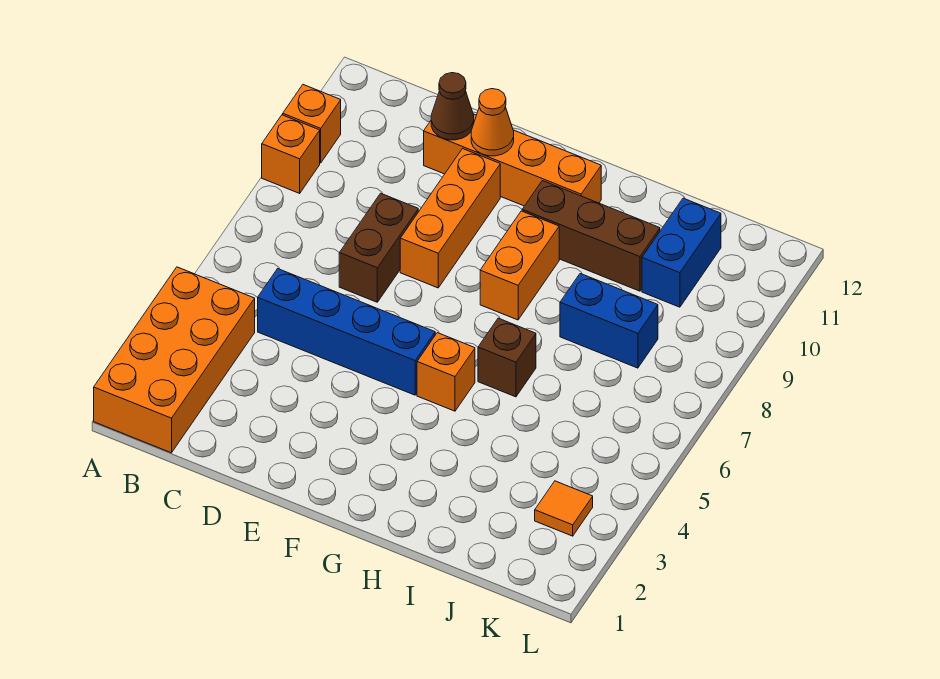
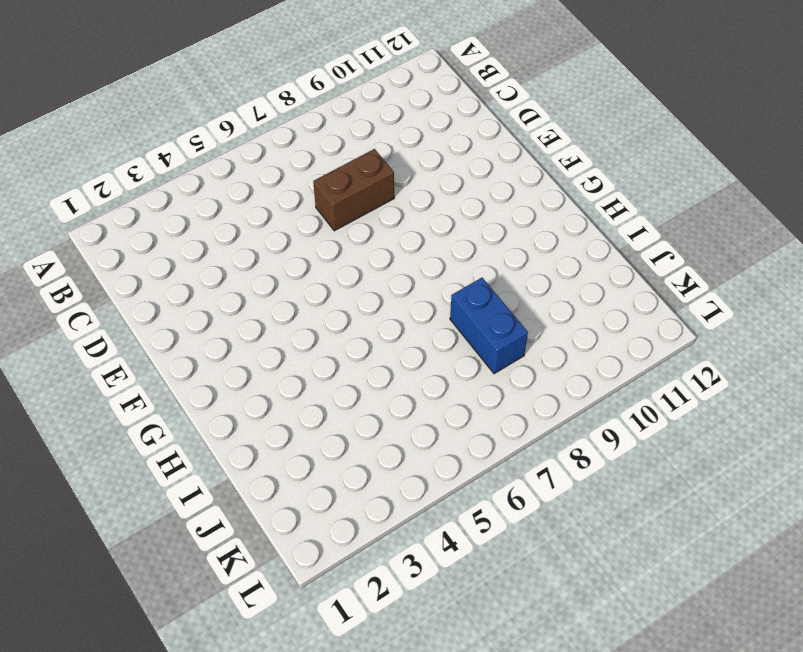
none -> orange 2x4 brick [94,267,255,453]
none -> orange 1x1 brick [262,115,320,193]
none -> orange 1x1 brick [283,85,341,163]

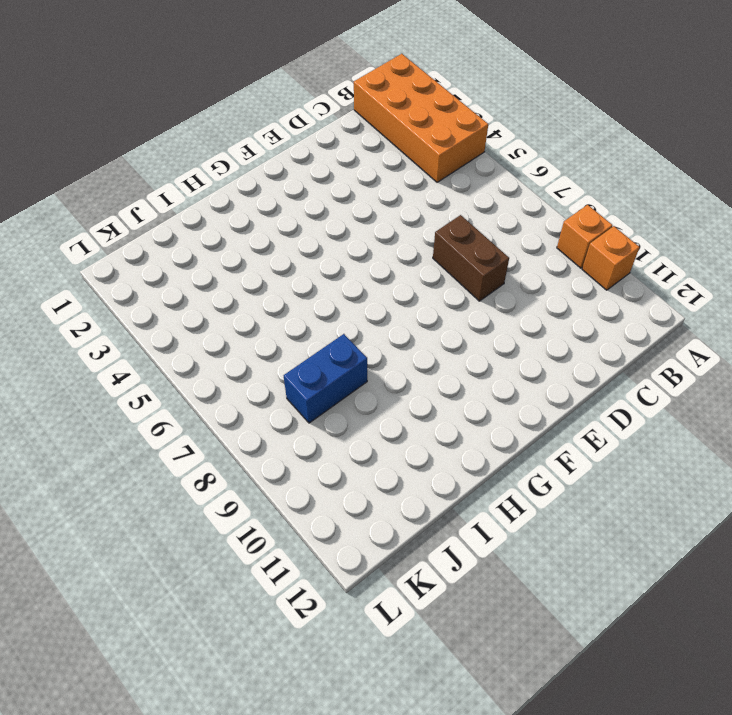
none -> blue 1x4 brick [258,269,435,395]
none -> orange 1x4 brick [424,114,601,206]
none -> orange 1x3 brick [400,149,500,288]

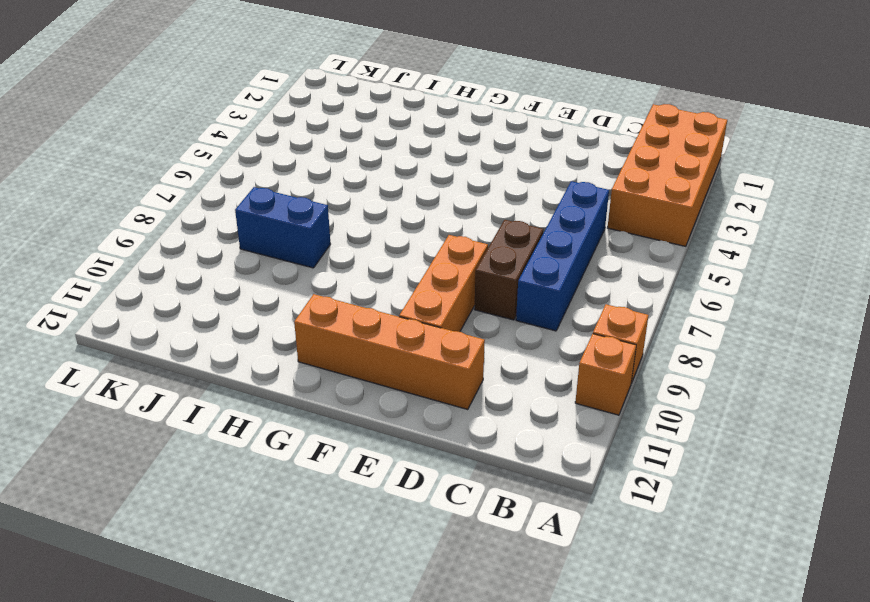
blue 1x4 brick [516,181,609,331] -> blue 1x4 brick turned to [258,269,435,395]
none -> orange 1x1 brick [417,333,475,411]
none -> orange 1x2 brick [480,211,559,320]
none -> brown 1x3 brick [522,181,660,291]

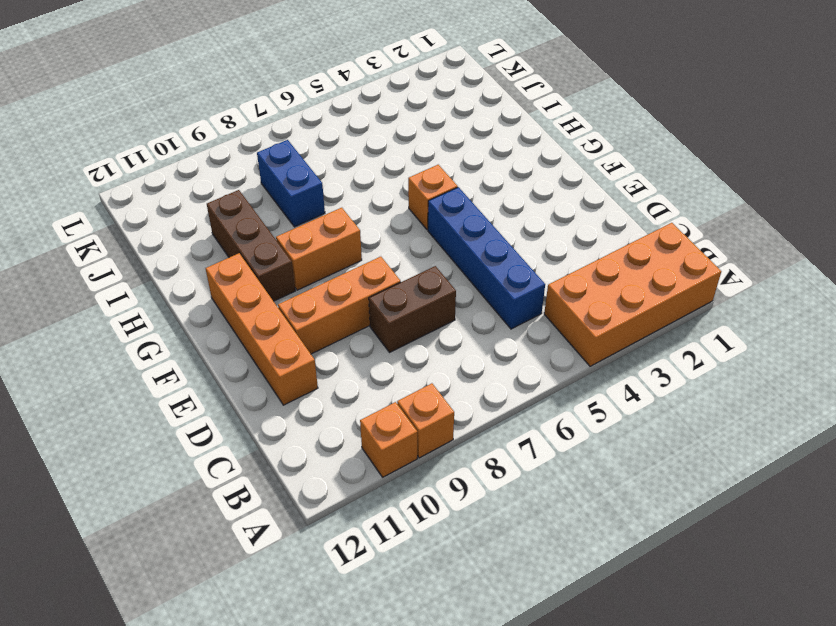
none -> brown 1x1 brick [478,318,536,397]
none -> blue 1x2 brick [642,198,721,307]
none -> orange 1x1 tile [535,481,593,536]

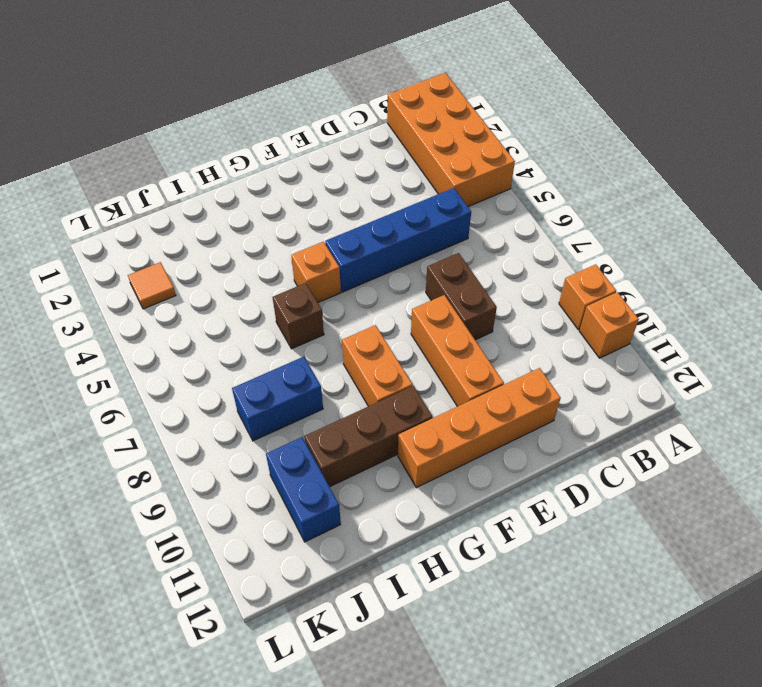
none -> brown 1x1 cone [431,73,474,140]
none -> orange 1x1 cone [471,89,514,156]

